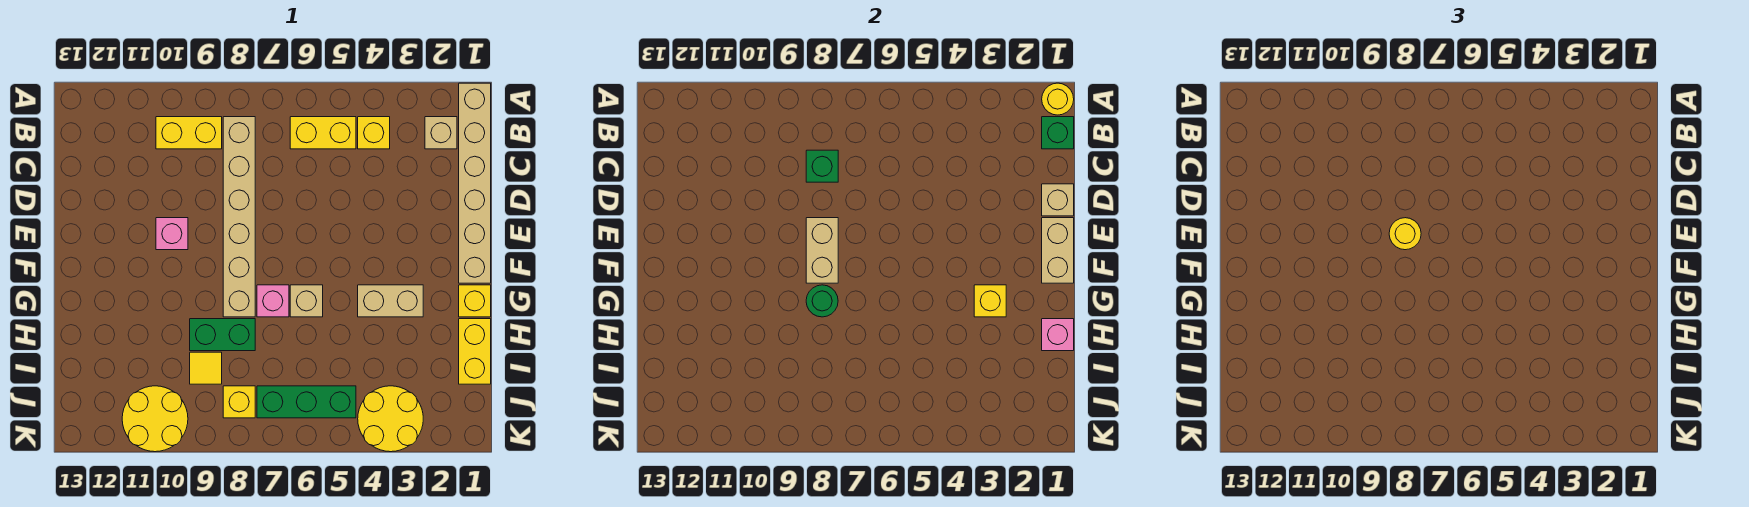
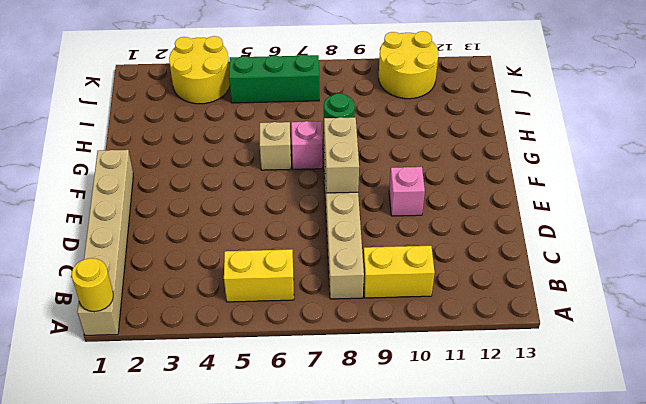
none -> tan 1x1 brick [425,117,457,149]
none -> yellow 1x1 brick [358,117,390,149]
none -> yellow 1x1 brick [459,285,491,317]

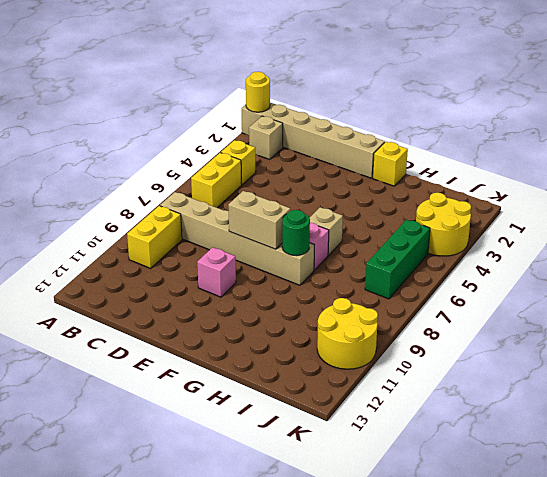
none -> tan 1x2 brick [358,285,423,317]
none -> yellow 1x2 brick [459,319,491,384]
none -> green 1x2 brick [190,319,255,351]

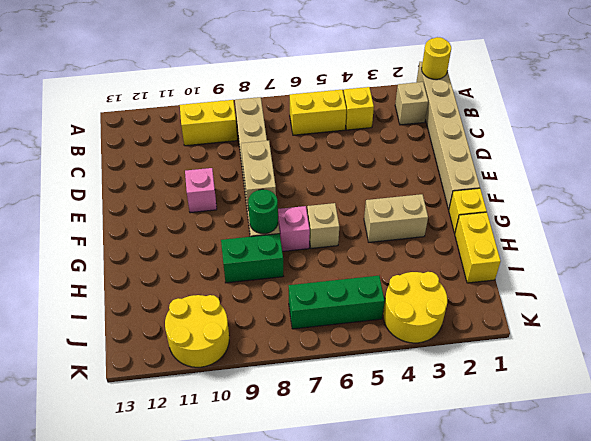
none -> yellow 1x1 tile [190,352,222,384]
none -> yellow 1x1 brick [223,386,255,418]
none -> green 1x1 brick [1042,117,1074,149]

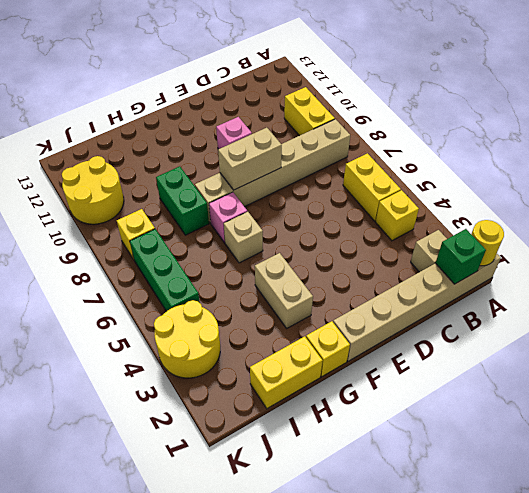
none -> yellow 1x1 tile [190,352,222,384]
none -> green 1x1 brick [806,150,838,182]
none -> tan 1x1 brick [1042,184,1074,216]

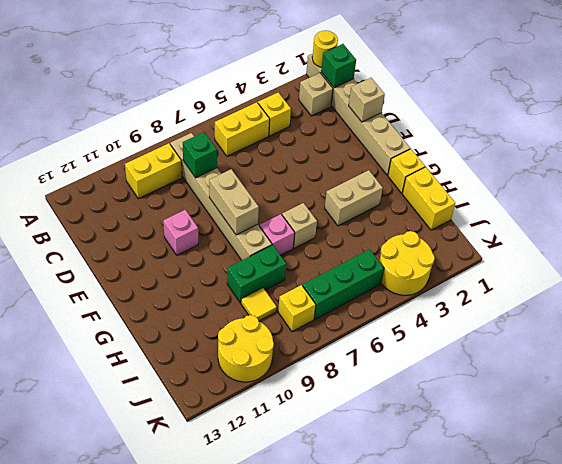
none -> tan 1x2 brick [1042,218,1074,283]
none -> yellow 1x1 brick [974,285,1006,317]
none -> green 1x1 round brick [806,285,838,317]

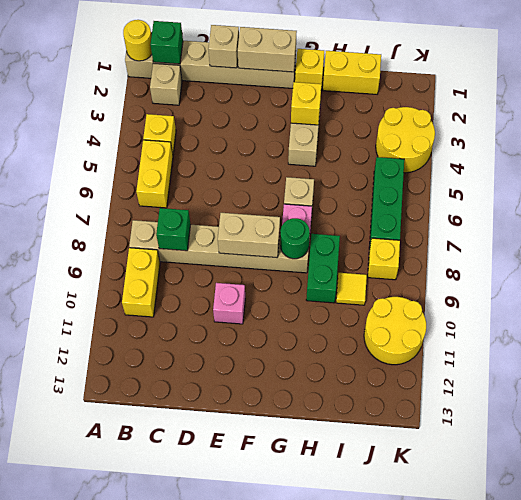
none -> pink 1x1 brick [1042,319,1074,351]
none -> yellow 1x1 round brick [1389,218,1421,250]

